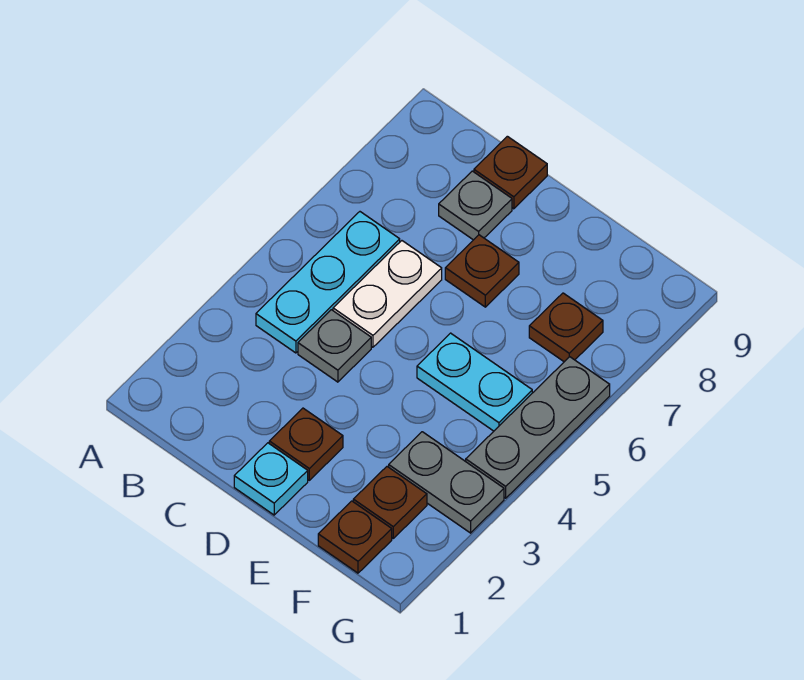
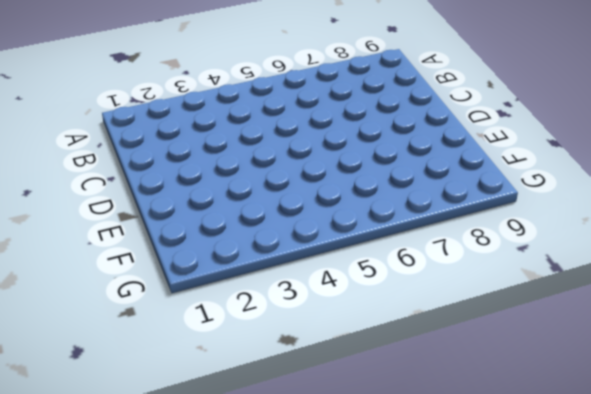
none -> cyan 1x3 plate [256,212,400,353]
none -> grey 1x1 plate [298,310,371,382]
none -> white 1x2 plate [333,241,442,347]

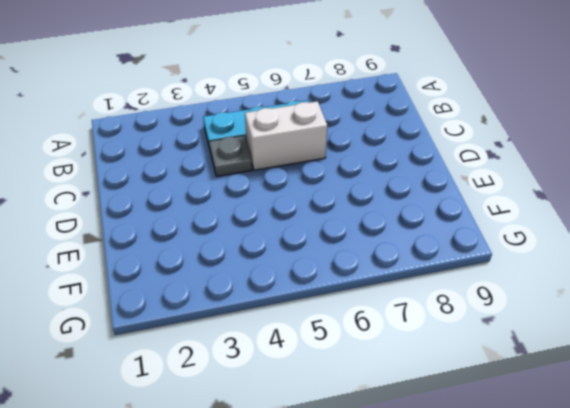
white 1x2 brick [245,101,327,170] -> white 1x2 plate [333,241,442,347]
none -> grey 1x1 plate [439,171,512,240]
none -> brown 1x1 plate [474,136,547,209]
none -> cyan 1x1 plate [234,443,308,515]

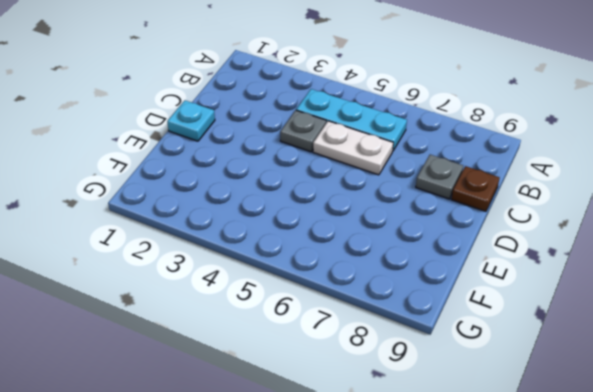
none -> brown 1x1 plate [269,408,343,480]
none -> brown 1x1 plate [445,235,519,307]
none -> cyan 1x2 plate [417,333,532,431]

